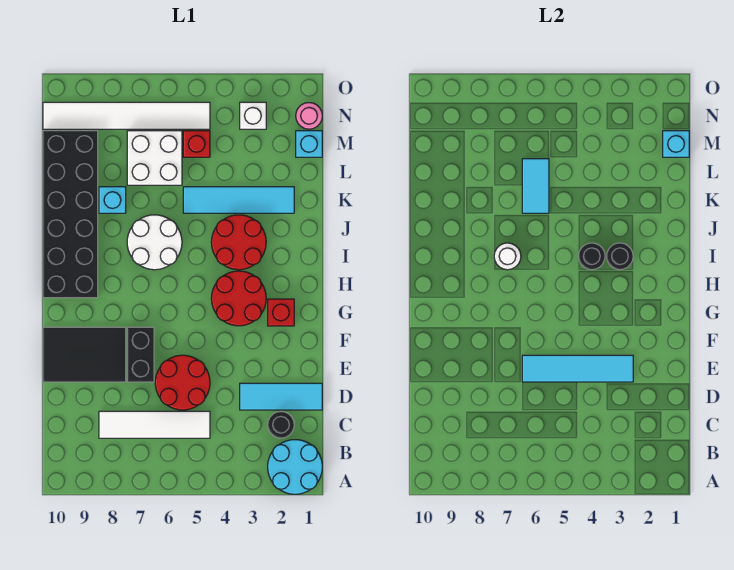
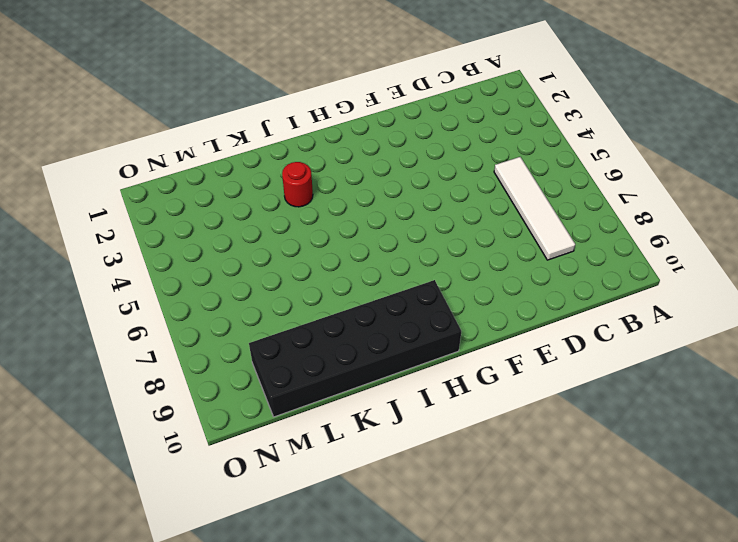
red 1x1 round brick [282,162,313,207] -> red 2x2 round brick [211,215,266,270]
none -> cyan 2x2 round brick [268,440,322,494]
none -> black 1x1 round brick [268,412,294,438]
none -> cyan 1x3 tile [240,383,322,410]

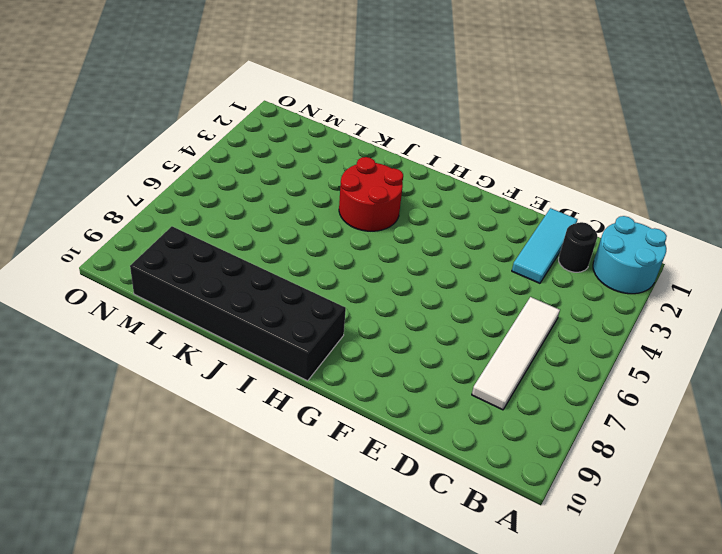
none -> red 2x2 round brick [155,355,210,410]
none -> black 1x2 brick [127,327,154,382]
none -> black 2x3 tile [43,327,126,382]

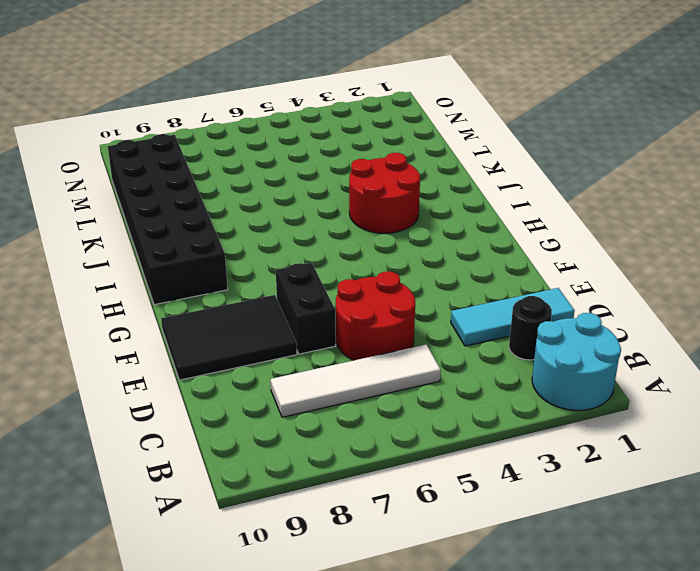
none -> red 1x1 brick [268,299,294,326]
none -> red 2x2 round brick [211,271,266,326]
none -> white 2x2 round brick [127,215,182,270]

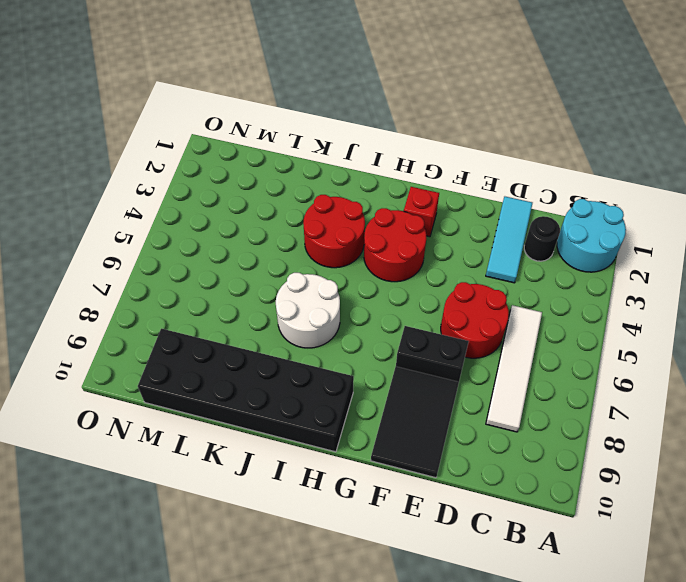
none -> cyan 1x4 tile [183,187,294,213]
none -> cyan 1x1 brick [99,187,126,213]
none -> white 2x2 brick [127,131,182,185]

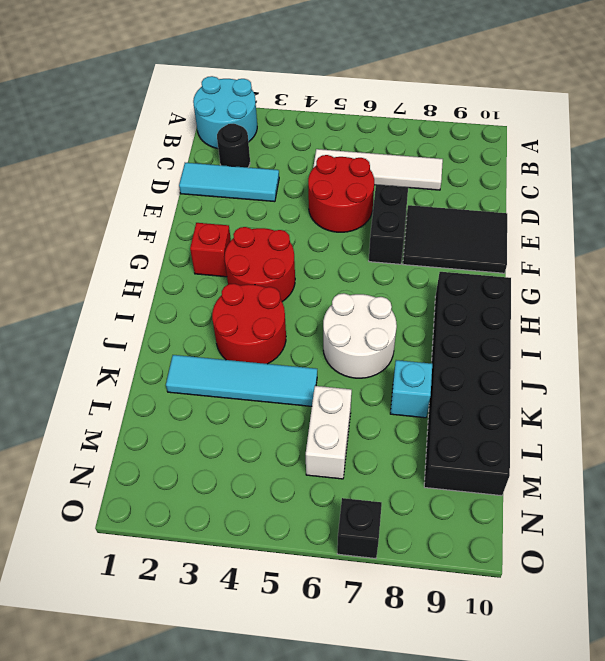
white 1x2 brick [306,386,352,479] -> white 2x2 brick [127,131,182,185]
black 1x1 brick [337,498,382,559] -> none
none -> cyan 1x1 brick [296,131,322,157]
none -> red 1x1 brick [183,131,210,157]
none -> pink 1x1 round brick [296,103,322,129]

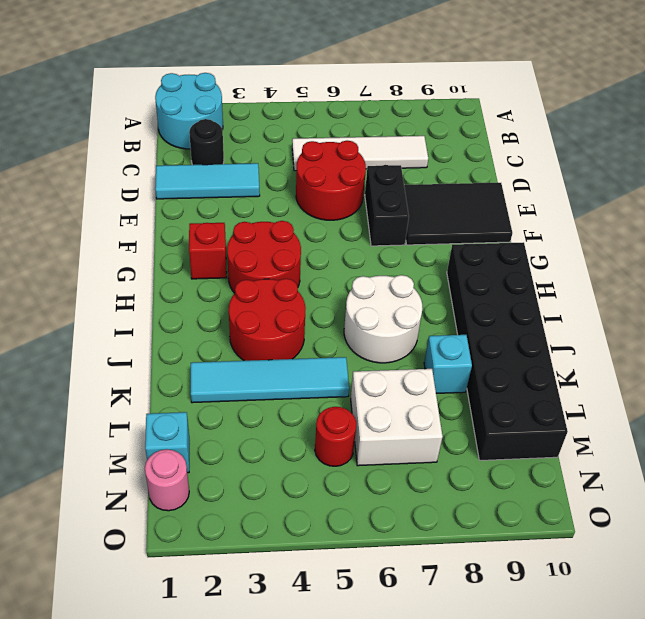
red 1x1 round brick [315,407,356,466] -> red 1x1 brick [183,131,210,157]
none -> white 1x1 brick [240,102,266,129]
none -> white 1x6 tile [43,102,210,129]
none -> cyan 1x4 tile [522,355,633,382]

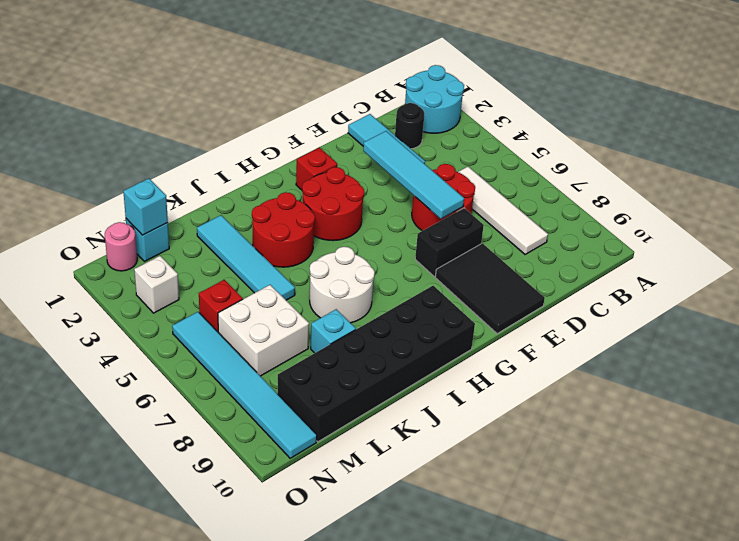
cyan 1x6 tile [172,312,317,458] -> white 1x6 tile [43,102,210,129]
none -> black 1x1 round brick [607,243,633,270]
none -> black 1x1 round brick [578,243,605,270]
none -> white 1x1 round brick [494,243,521,270]

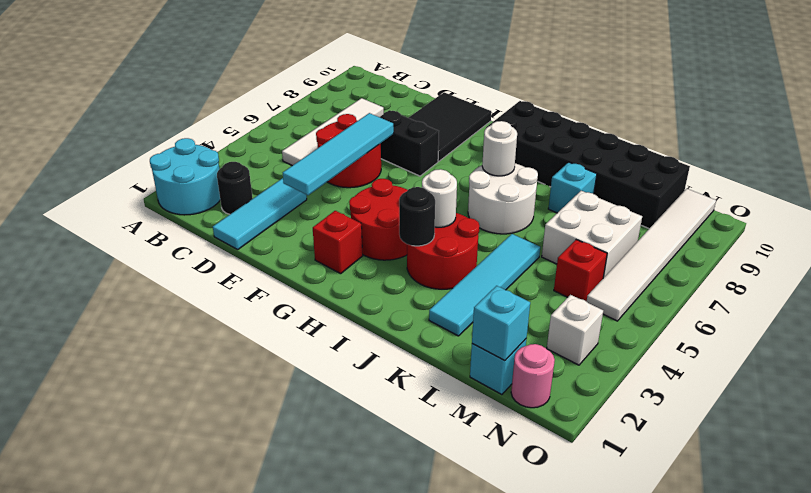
white 1x1 round brick [422,169,457,227] -> black 1x1 round brick [578,243,605,270]
none -> cyan 1x2 tile [522,159,549,213]

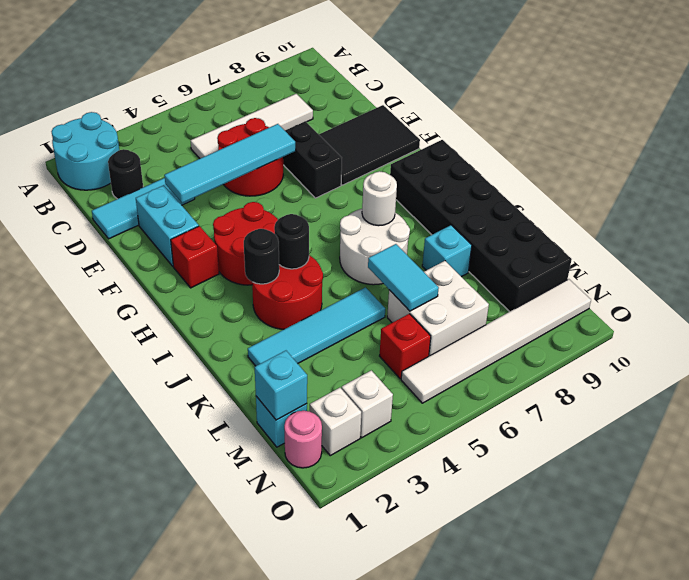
cyan 1x2 brick [136,185,199,266] -> none
white 1x1 brick [310,388,361,456] -> none

